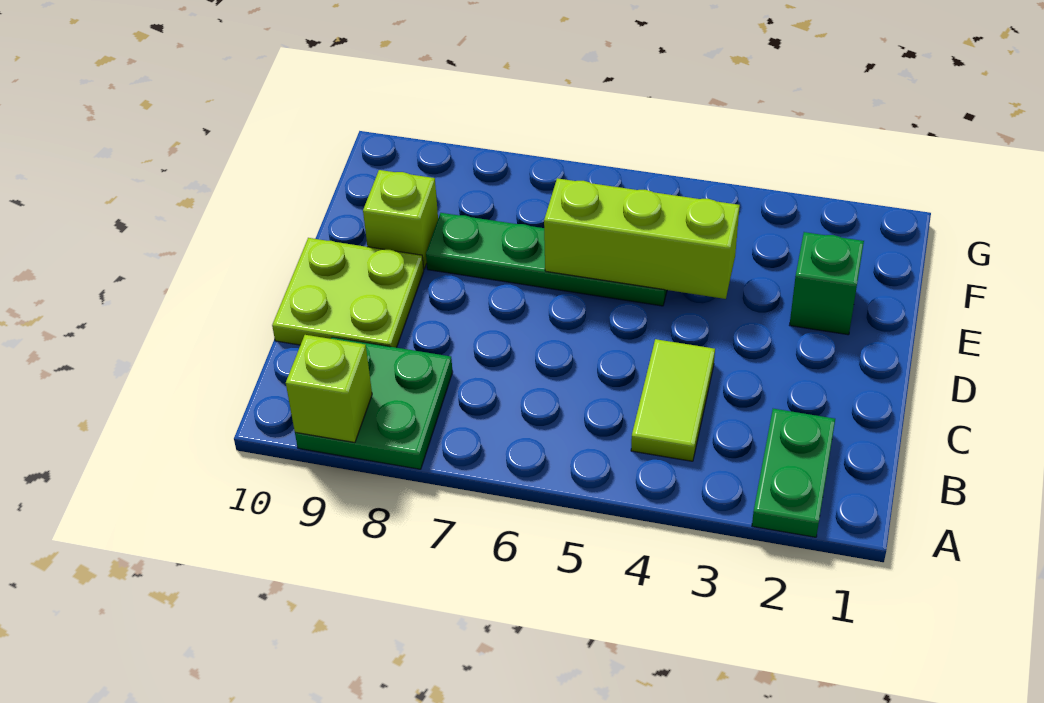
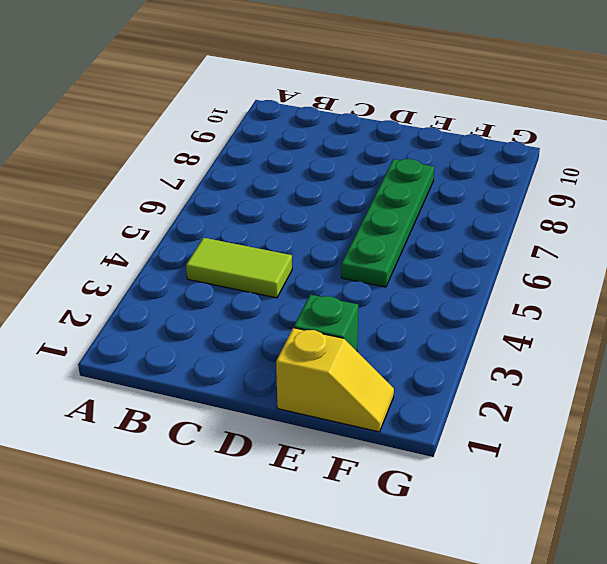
yellow 1x2 slope [276,328,394,432] -> none
none -> green 1x2 plate [752,409,835,537]
none -> green 2x2 plate [295,337,453,469]

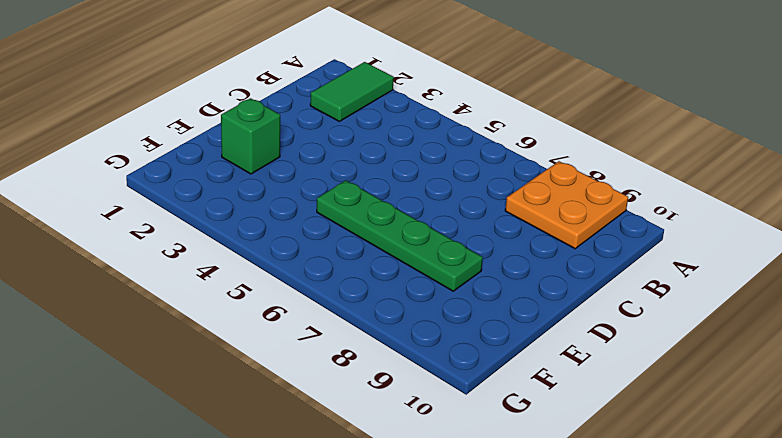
green 1x2 tile [310,62,394,121] -> green 1x2 plate [752,409,835,537]
orange 2x2 plate [505,161,628,249] -> green 2x2 plate [295,337,453,469]
none -> lime 1x2 tile [631,339,715,461]
none -> lime 2x2 plate [272,238,424,348]

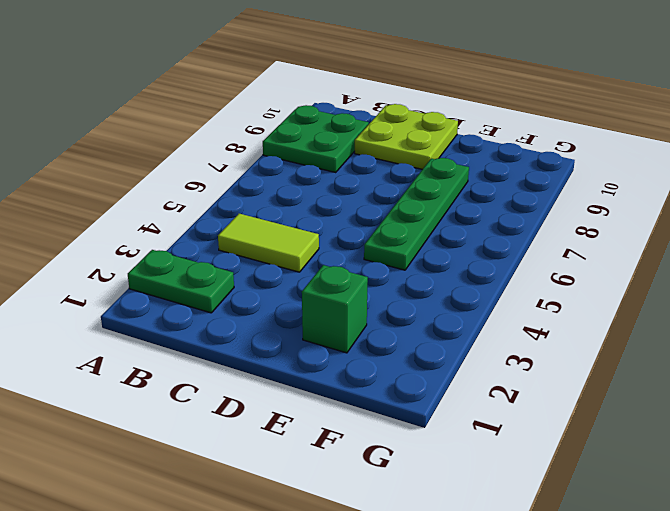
none -> lime 1x1 brick [363,170,438,269]
none -> lime 1x1 brick [286,335,372,443]

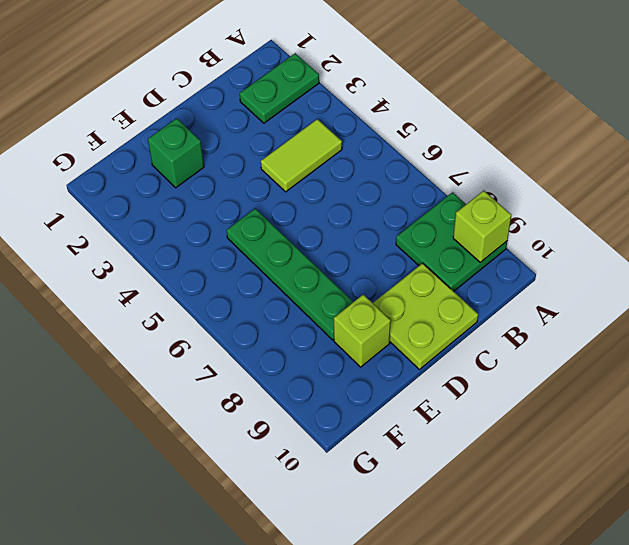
none -> lime 1x3 brick [544,178,740,299]

